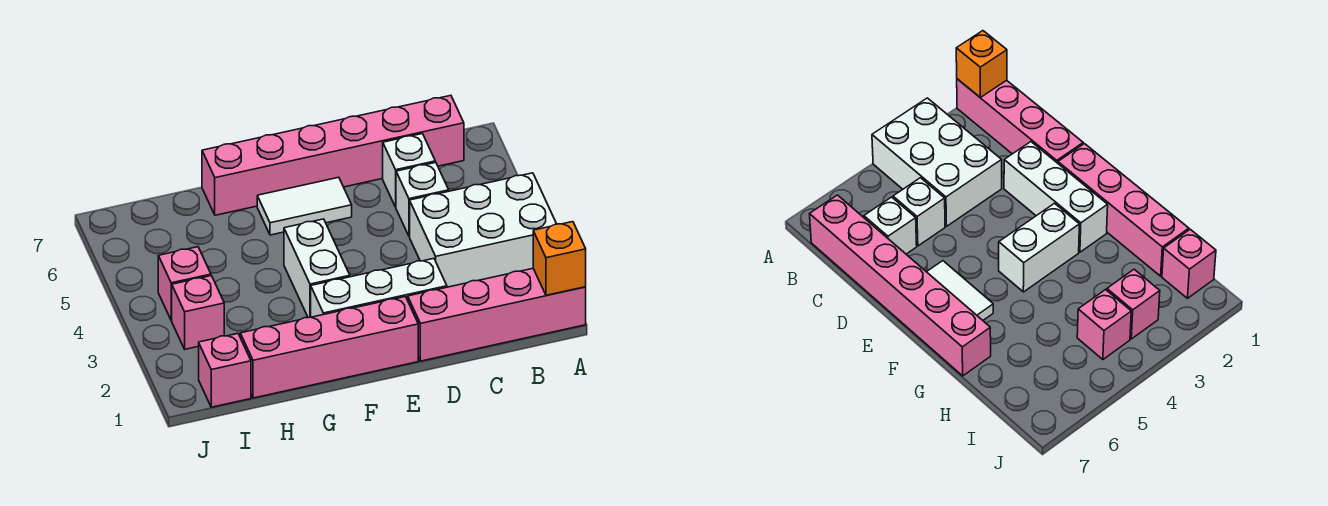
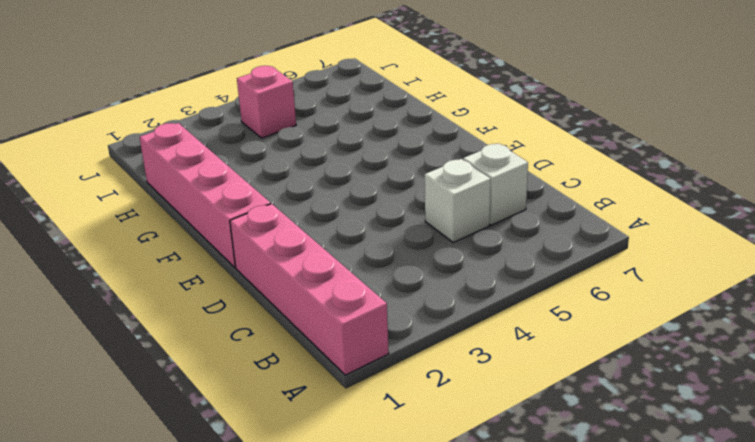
none -> white 2x3 brick [410,173,556,287]
none -> pink 1x6 brick [202,96,464,215]
none -> white 1x3 brick [311,258,447,317]

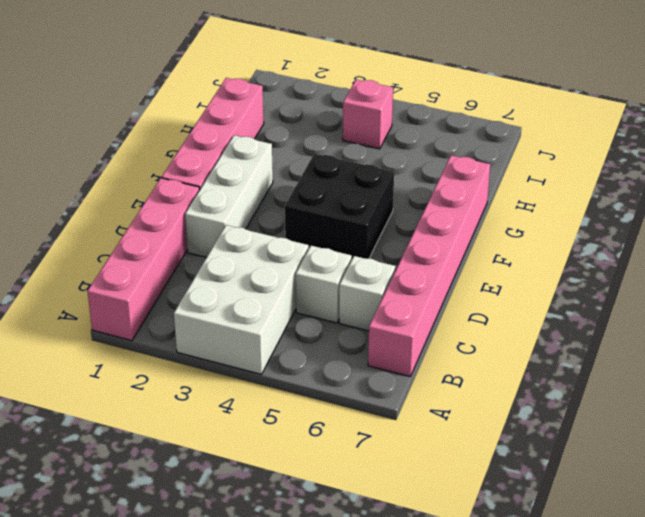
black 2x2 brick [285,154,394,259] -> white 1x2 brick [284,219,350,318]
none -> white 1x2 tile [257,177,352,235]
none -> pink 1x1 brick [199,334,251,407]
none -> pink 1x1 brick [171,276,224,349]

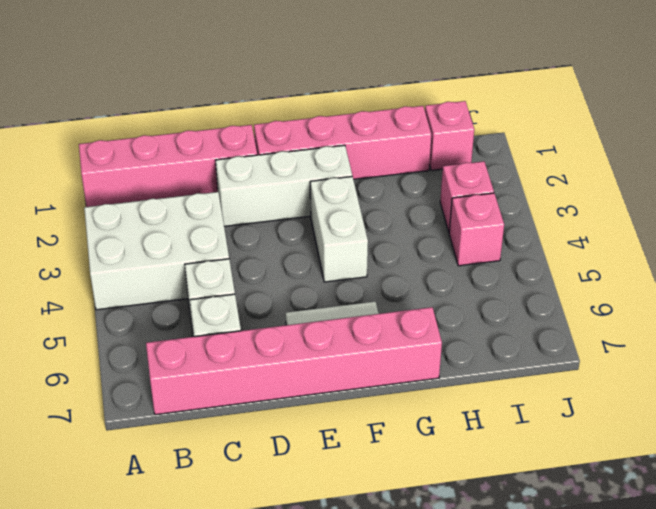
none -> orange 1x1 brick [533,222,586,295]

